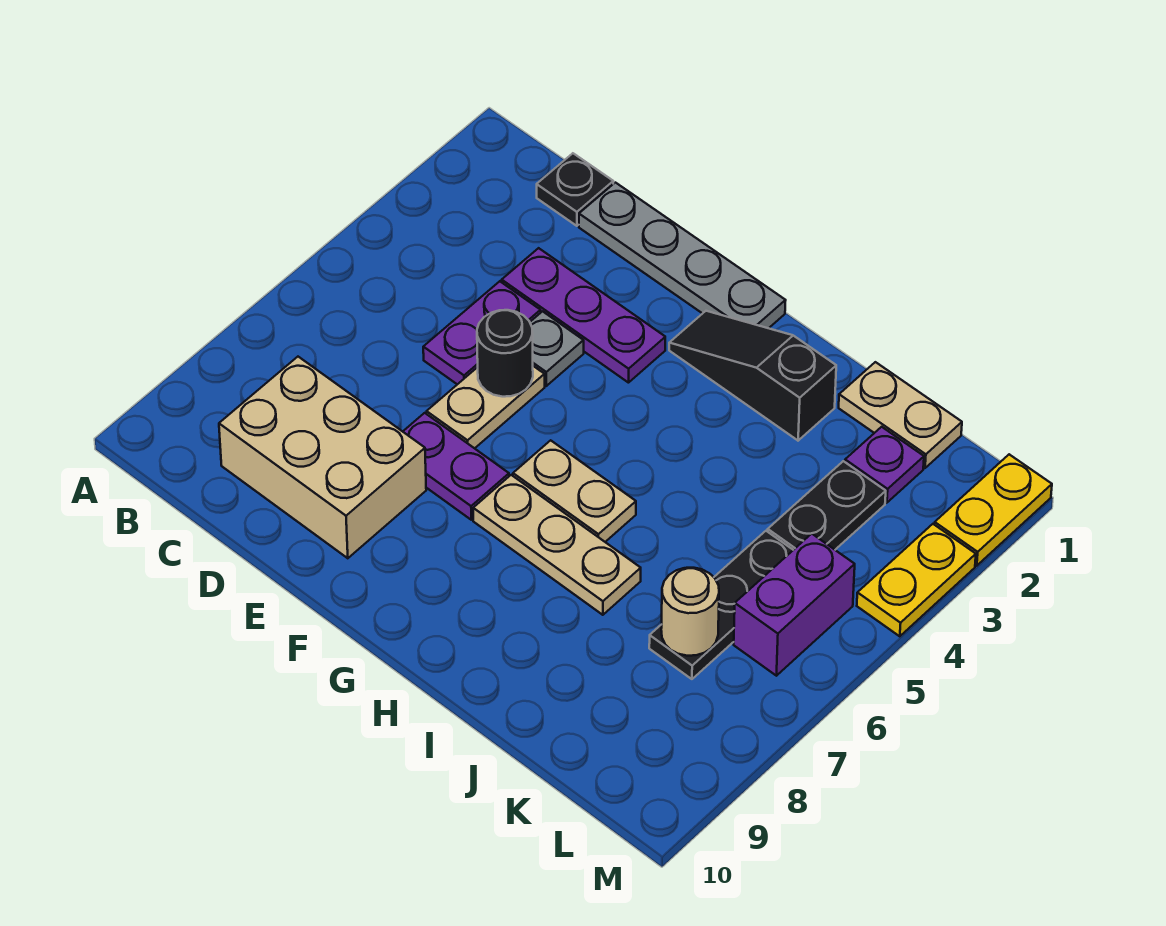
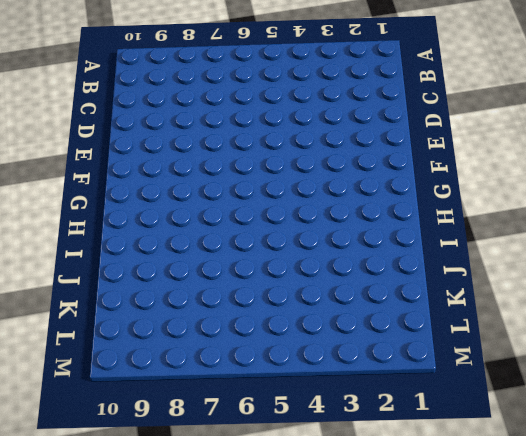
none -> black 1x1 plate [537,153,613,226]
none -> tan 2x3 brick [219,357,426,558]
none -> grey 1x4 plate [579,183,786,328]

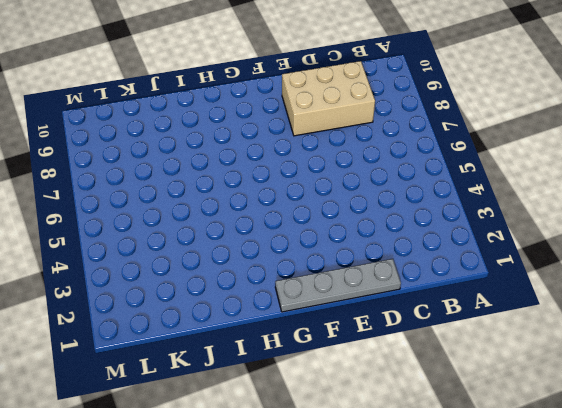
none -> black 1x1 plate [537,153,613,226]
none -> purple 1x3 plate [502,248,665,383]
none -> purple 1x2 plate [423,281,541,384]

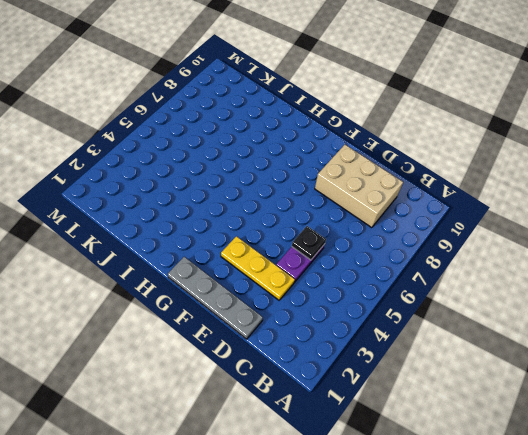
yellow 1x3 plate [221,236,295,300] -> purple 1x3 plate [502,248,665,383]
black 1x1 plate [292,226,326,260] -> black 1x1 plate moved to [537,153,613,226]
none -> grey 1x1 plate [530,311,584,386]
none -> tan 1x2 plate [427,366,545,448]
none -> purple 1x2 plate [403,413,509,520]

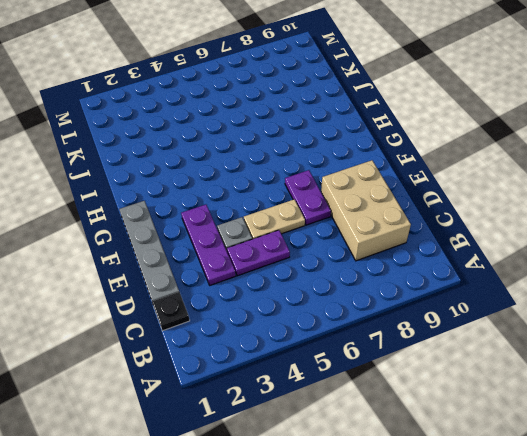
none -> black 1x3 slope [669,311,836,441]
none -> tan 1x2 plate [513,440,636,542]
none -> tan 1x3 plate [473,475,641,615]

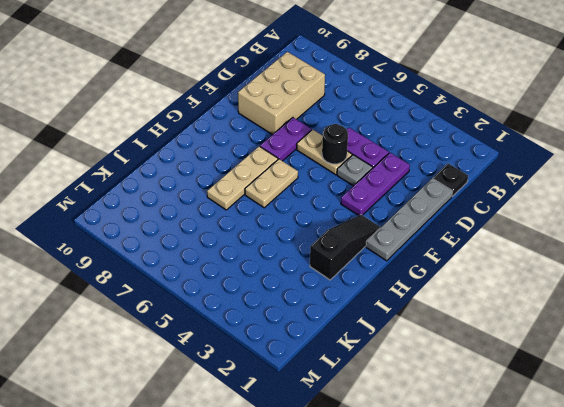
none -> tan 1x2 plate [839,362,962,468]
none -> purple 1x1 plate [845,427,924,503]
none -> black 1x2 plate [768,461,886,550]

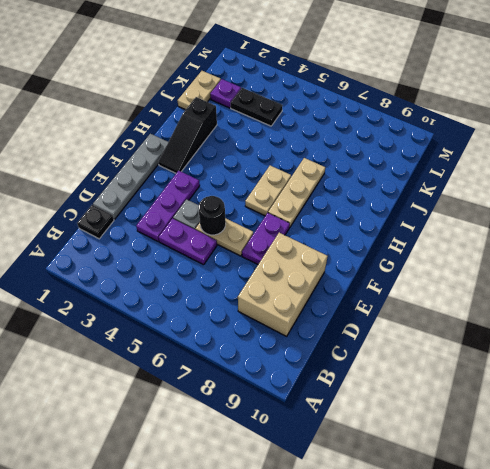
none -> black 1x3 plate [649,531,793,679]
none -> purple 1x2 brick [734,534,855,676]
none -> yellow 1x2 plate [935,454,1052,566]

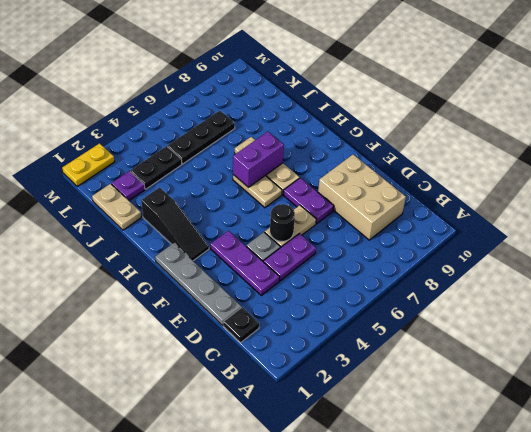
purple 1x2 brick [233,132,284,188] -> purple 1x2 brick moved to [734,534,855,676]
none -> yellow 1x2 plate [857,524,976,636]
none -> tan 1x1 round brick [661,568,719,656]

